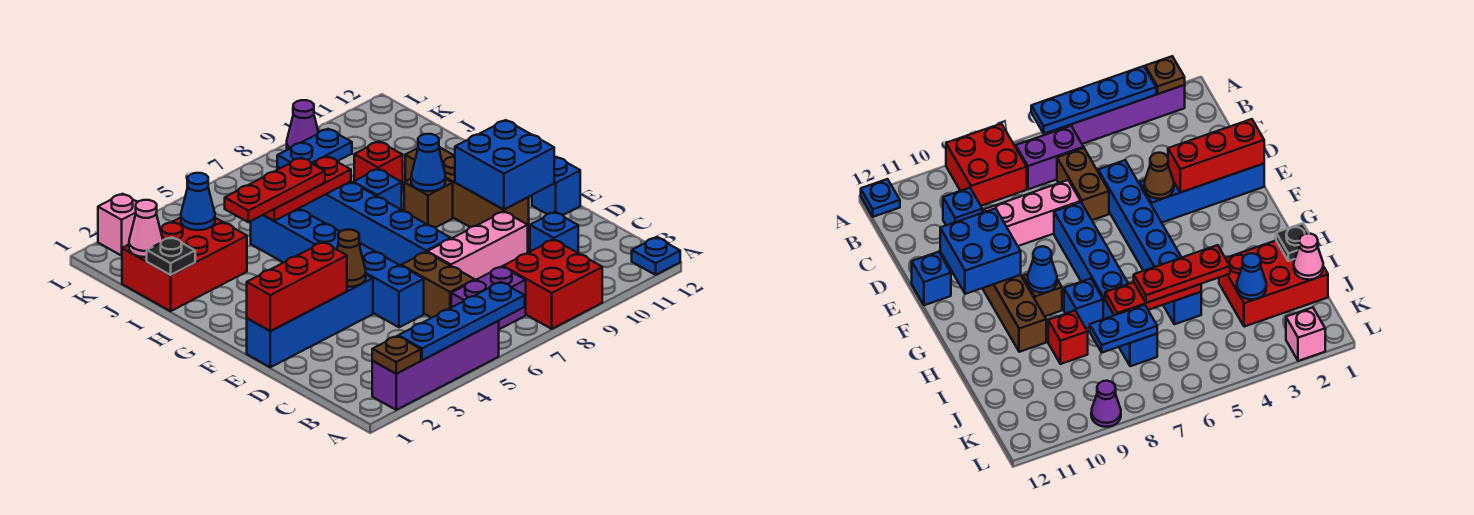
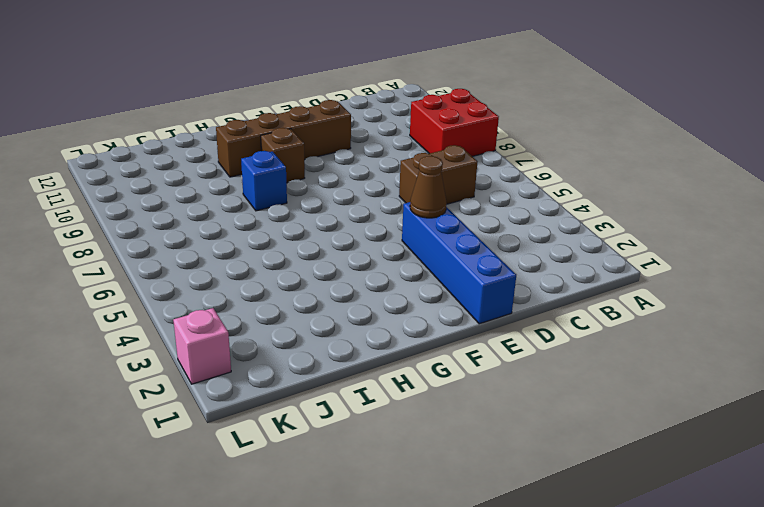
none -> purple 1x4 brick [372,321,499,410]
none -> blue 1x1 plate [632,237,680,275]
none -> purple 1x2 brick [451,267,526,329]
none -> blue 1x1 brick [530,212,578,253]

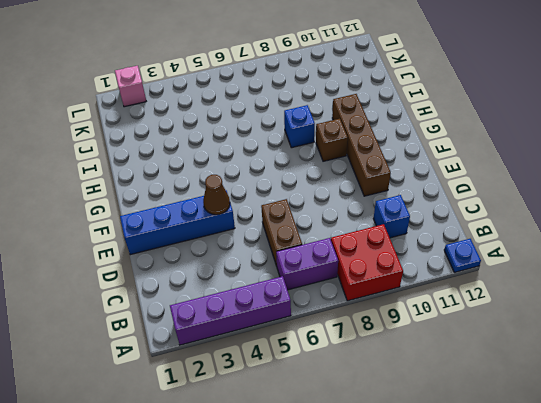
none -> blue 1x6 brick [251,209,424,327]
none -> pink 1x3 brick [427,212,528,280]
none -> blue 1x6 brick [277,167,451,266]
none -> blue 1x1 brick [532,157,580,215]

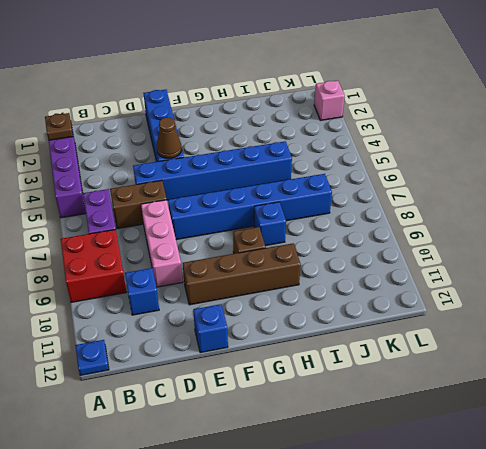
none -> red 2x3 brick [122,218,247,311]
none -> red 1x1 brick [354,142,403,191]
none -> purple 1x1 cone [287,100,319,150]
none -> blue 1x4 plate [398,282,525,360]

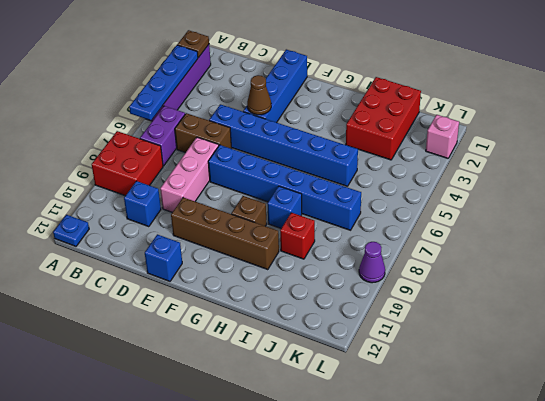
none -> red 1x3 brick [247,242,347,331]
none -> blue 2x2 brick [455,120,554,210]
none -> blue 1x1 cone [411,134,445,191]
none -> black 1x1 plate [147,237,195,275]

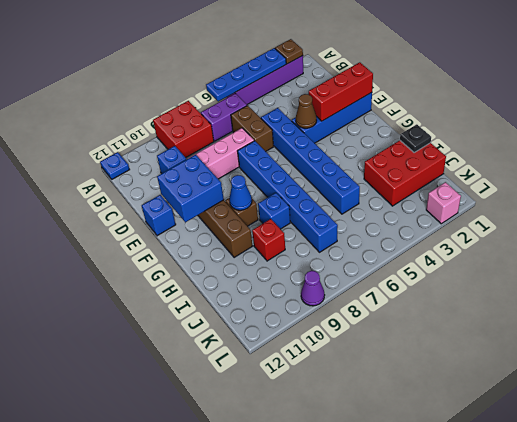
none -> red 1x3 plate [264,156,351,221]
none -> pink 1x1 cone [129,200,163,257]
none -> blue 1x1 cone [181,173,215,230]
none -> blue 1x2 plate [277,129,352,168]

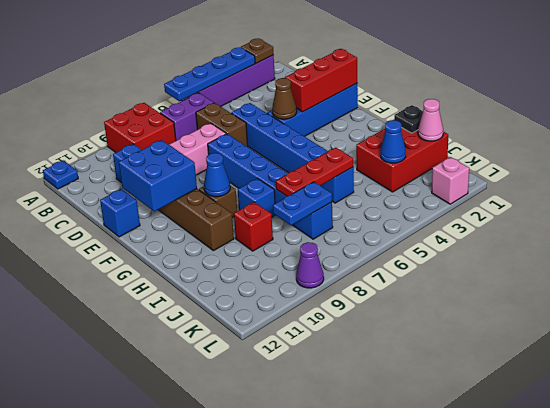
none -> red 1x3 plate [225,158,325,222]

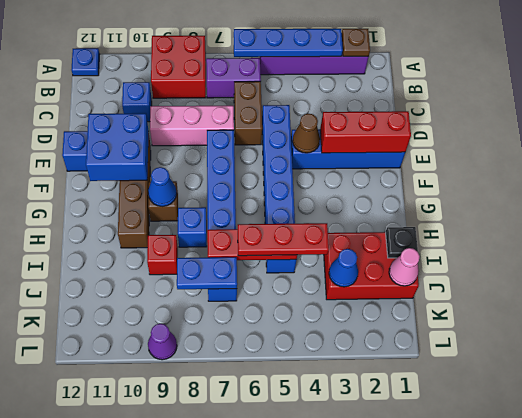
none -> pink 1x1 brick [98,194,137,256]

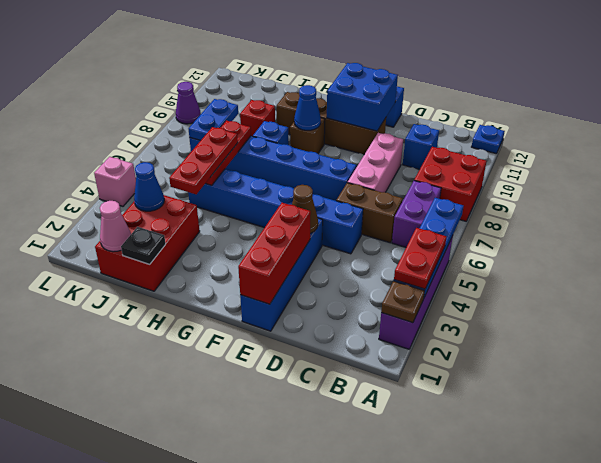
red 1x2 plate [394,228,446,289] -> none
pink 1x1 brick [94,157,136,206] -> pink 1x1 brick moved to [98,194,137,256]

